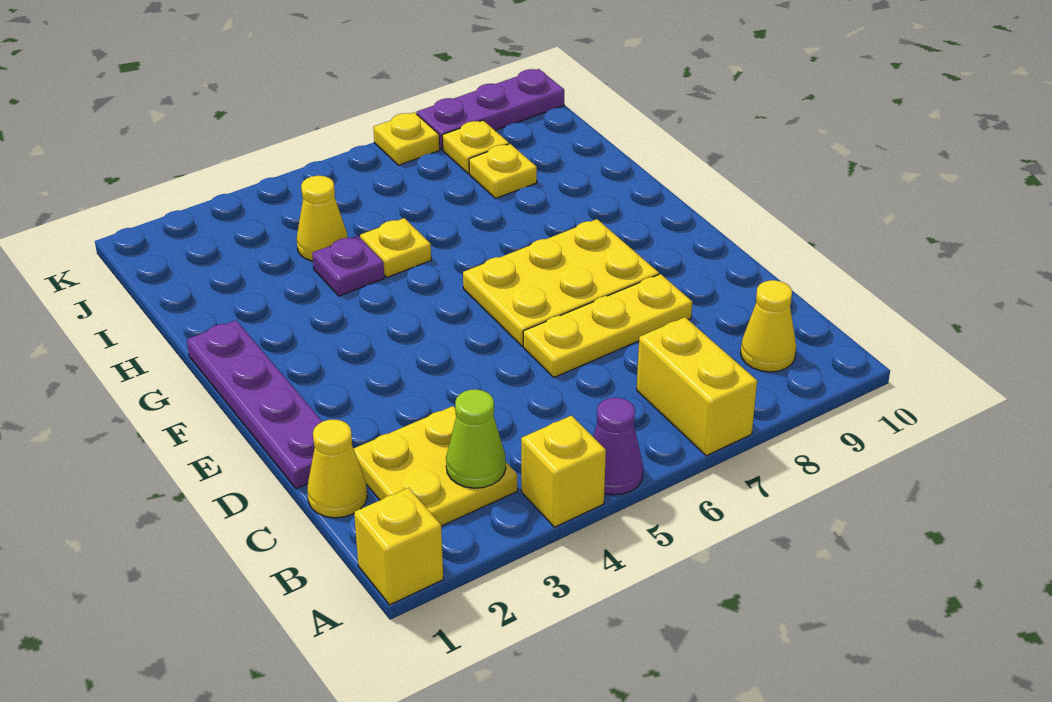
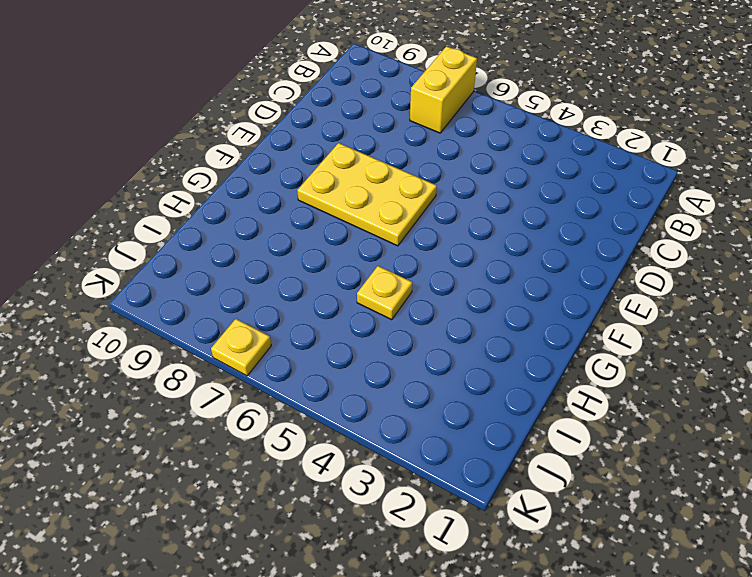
none -> yellow 1x1 brick [354,488,443,605]
none -> yellow 1x1 brick [521,416,606,527]
none -> purple 1x1 cone [593,398,643,495]

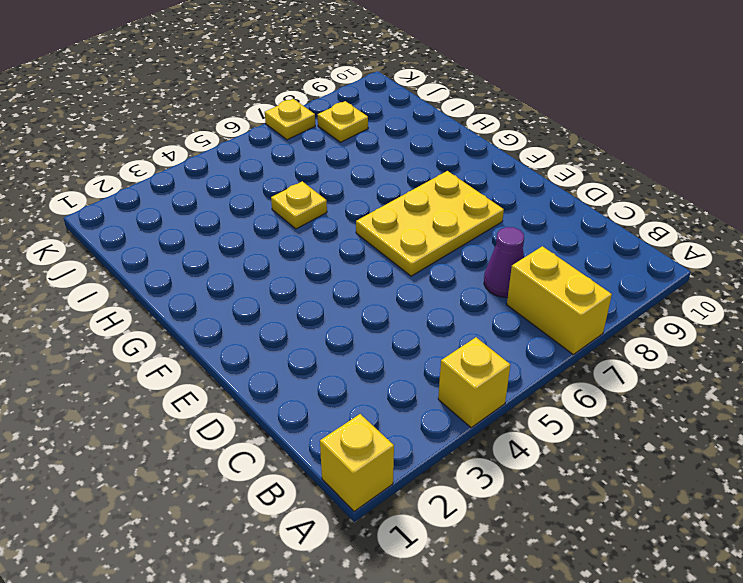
purple 1x1 cone [484,227,524,297] -> purple 1x1 cone moved to [593,398,643,495]
none -> yellow 2x2 plate [353,406,517,526]
none -> yellow 1x1 cone [741,280,796,372]
none -> yellow 1x1 cone [307,420,367,518]

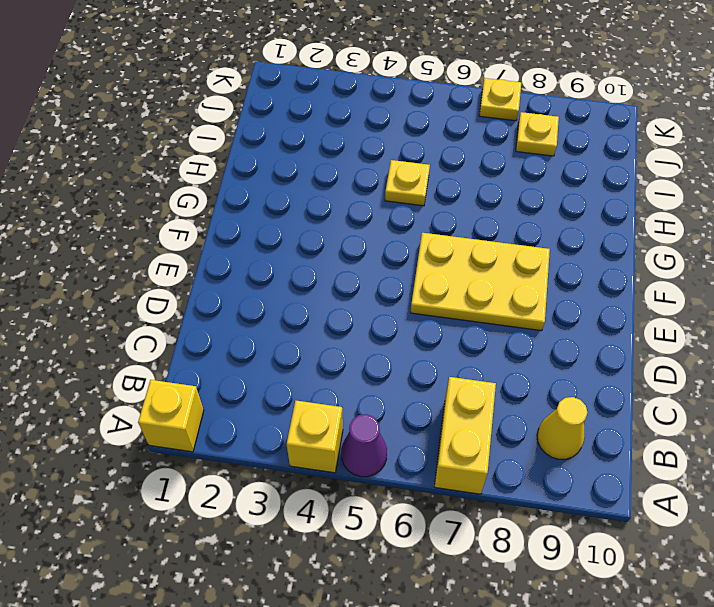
none -> yellow 2x2 plate [353,406,517,526]
none -> yellow 1x1 cone [307,420,367,518]
none -> purple 1x4 plate [187,320,323,489]

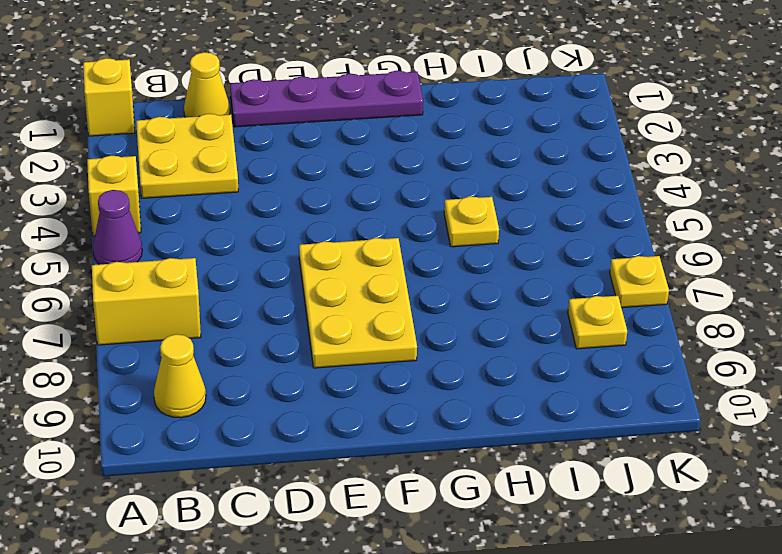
none -> yellow 1x3 plate [523,274,692,377]
none -> purple 1x1 plate [312,236,384,296]
none -> yellow 1x1 cone [297,176,348,261]

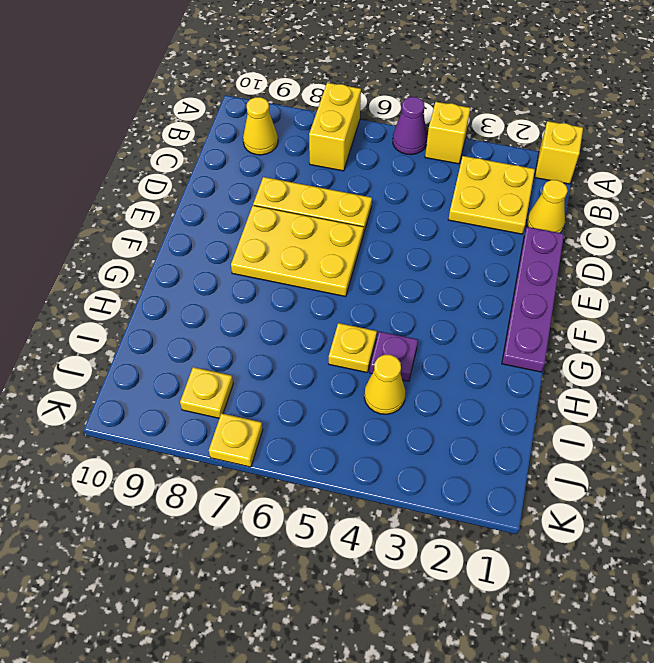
none -> yellow 1x1 plate [469,144,537,198]
none -> purple 1x3 plate [417,69,564,150]
none -> lime 1x1 cone [446,389,506,488]

